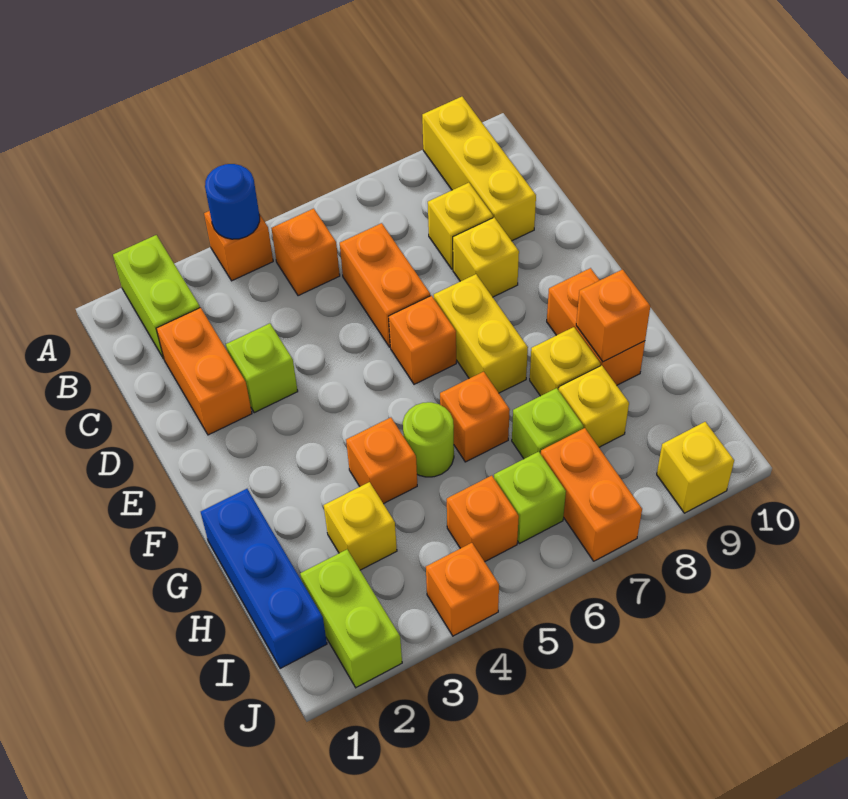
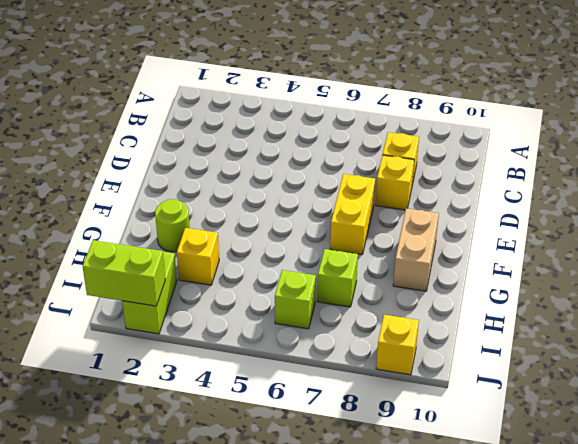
tan 1x2 brick [393,208,439,291] -> orange 1x2 brick [547,268,645,385]
lime 1x1 round brick [155,199,190,252] -> lime 1x1 round brick moved to [403,402,454,477]
lime 1x2 brick [83,240,165,306] -> lime 1x2 brick turned to [113,235,200,359]
none -> orange 1x1 brick [204,211,273,281]
none -> yellow 1x3 brick [422,97,536,241]
none -> orange 1x1 brick [272,208,340,296]

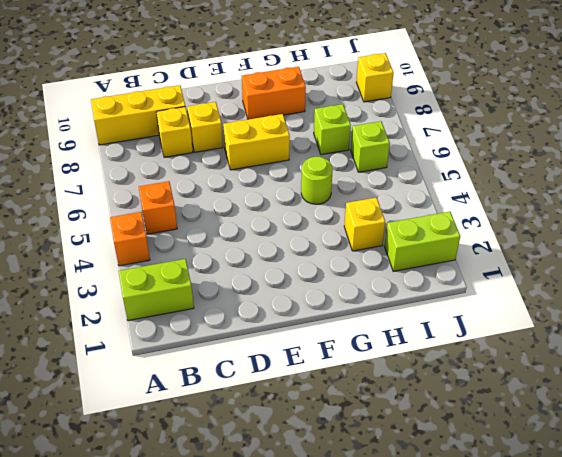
none -> orange 1x2 brick [156,308,252,435]
none -> orange 1x2 brick [340,223,430,347]
none -> lime 1x1 brick [226,323,298,413]

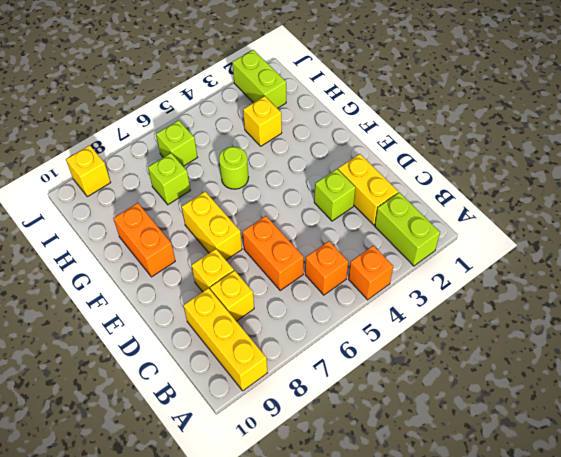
yellow 1x2 brick [338,154,398,225] -> orange 1x2 brick [156,308,252,435]
none -> orange 1x1 brick [389,296,456,384]
none -> blue 1x3 brick [201,489,327,669]
none -> orange 1x1 brick [346,418,417,504]

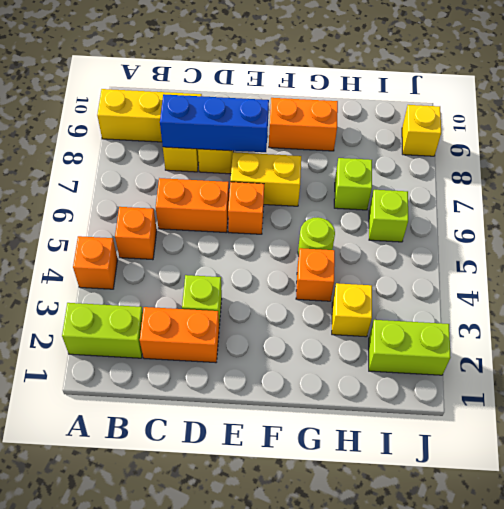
blue 1x3 brick [160,94,269,152] -> blue 1x3 brick moved to [201,489,327,669]
none -> orange 1x1 brick [440,372,510,462]
none -> yellow 1x1 brick [530,327,600,396]
none -> yellow 1x1 brick [559,365,629,447]

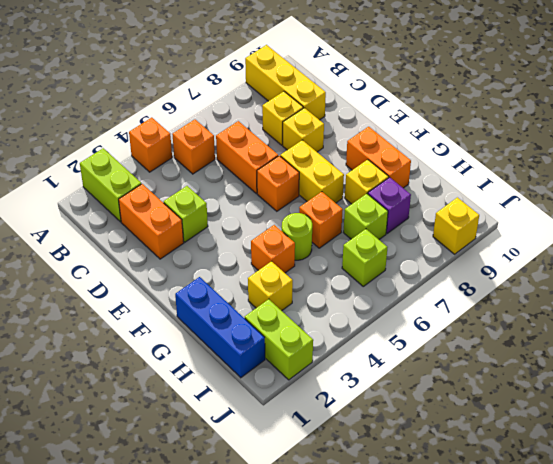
purple 1x1 brick [368,177,411,234] -> yellow 1x1 brick [559,365,629,447]
none -> orange 1x1 brick [447,476,519,562]
none -> orange 1x2 brick [541,428,642,561]
none -> orange 1x1 brick [426,543,499,636]

